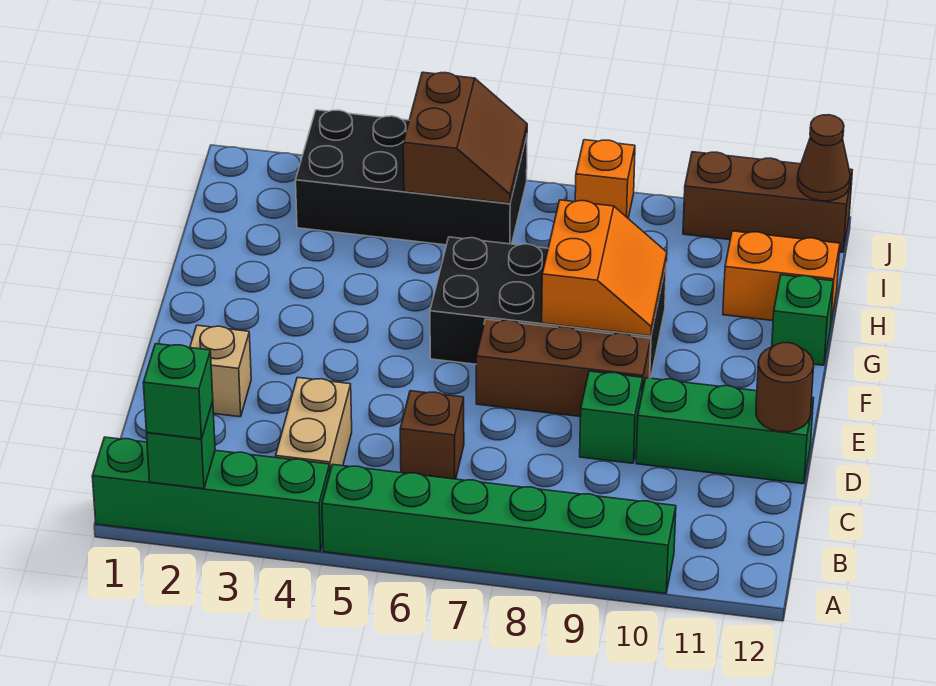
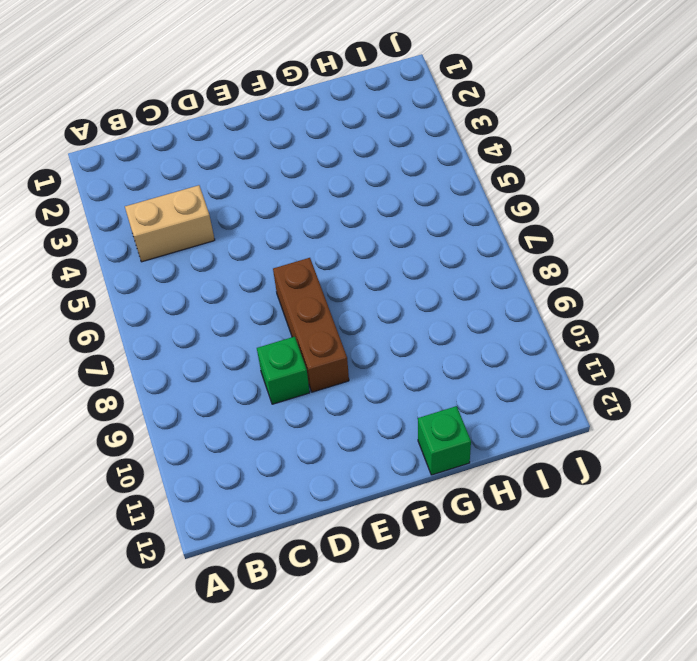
none -> green 1x4 brick [92,437,330,551]
none -> green 1x6 brick [322,464,676,594]
none -> brown 1x1 brick [400,391,464,479]

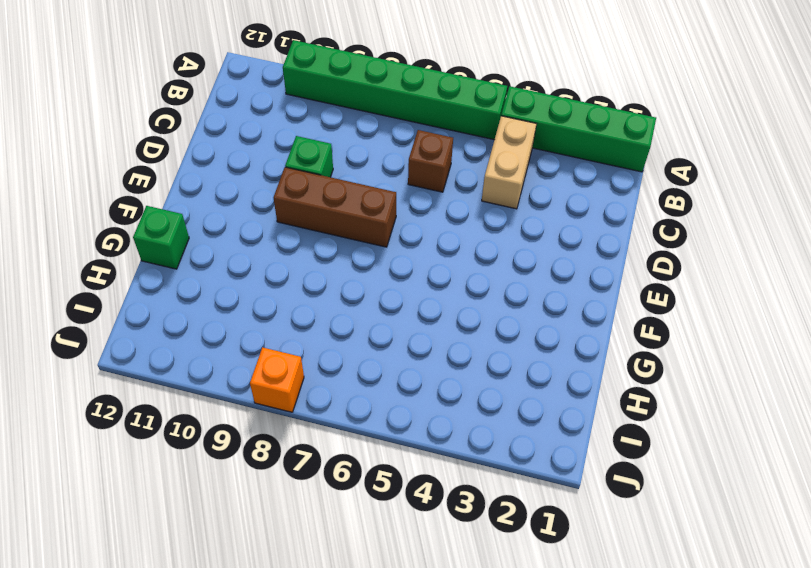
none -> tan 1x1 brick [190,325,251,417]
none -> green 1x3 brick [636,378,814,484]
none -> black 2x4 brick [430,237,667,378]

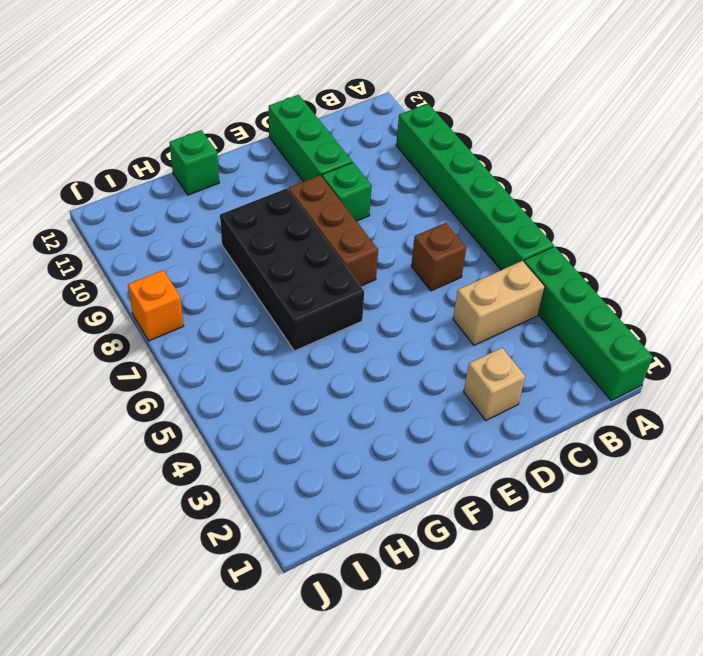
none -> orange 1x2 brick [723,231,840,327]
none -> black 2x4 brick [296,110,527,245]
none -> brown 1x3 brick [683,152,852,252]

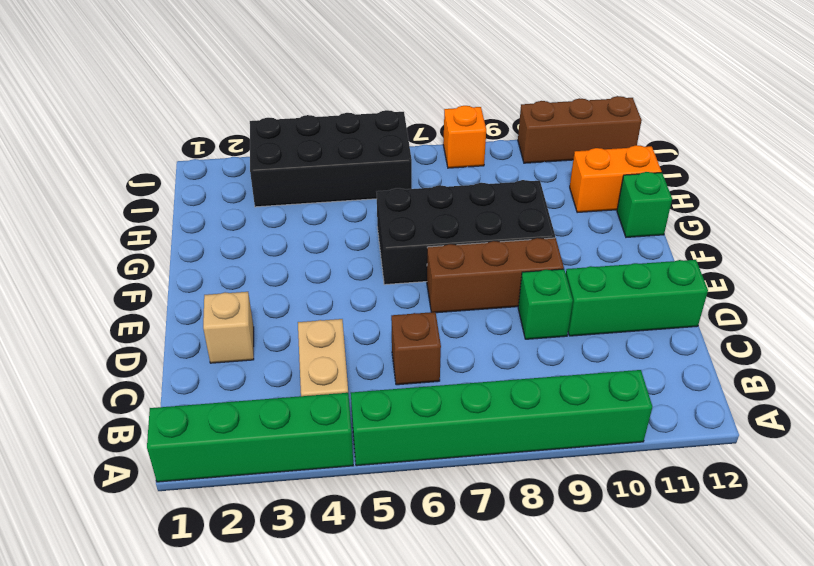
none -> green 1x1 brick [147,402,215,489]
none -> brown 1x1 round brick [756,343,814,432]
none -> orange 2x2 slope [542,200,667,336]

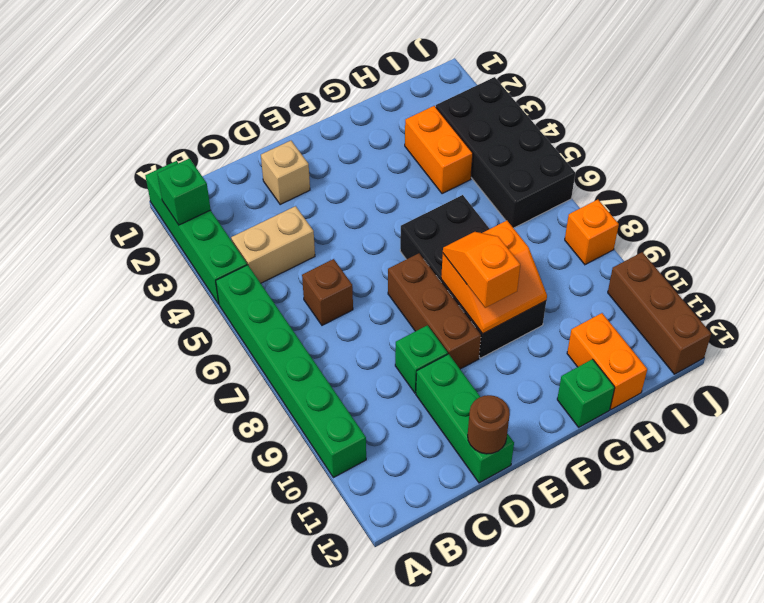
orange 1x2 slope [443,232,520,308] -> none
orange 1x2 brick [405,106,473,194] -> none
none -> brown 2x2 slope [403,72,527,204]
none -> brown 1x1 cone [797,115,850,201]
none -> green 1x1 brick [143,344,213,439]

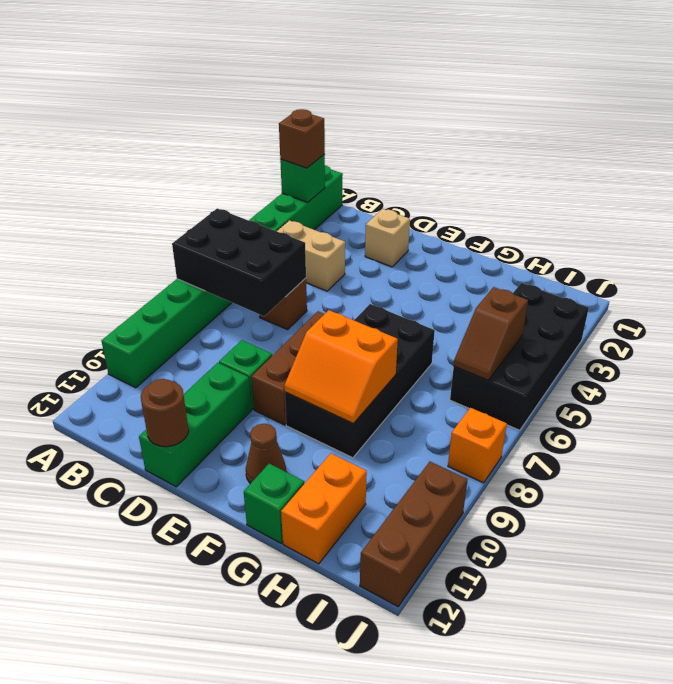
brown 1x1 brick [279,109,325,168] -> green 1x1 brick [143,344,213,439]
black 2x3 brick [172,208,306,316] -> none
brown 1x1 cone [246,424,286,484] -> brown 1x1 cone moved to [797,115,850,201]
brown 1x2 slope [454,287,528,380] -> brown 2x2 slope [403,72,527,204]

